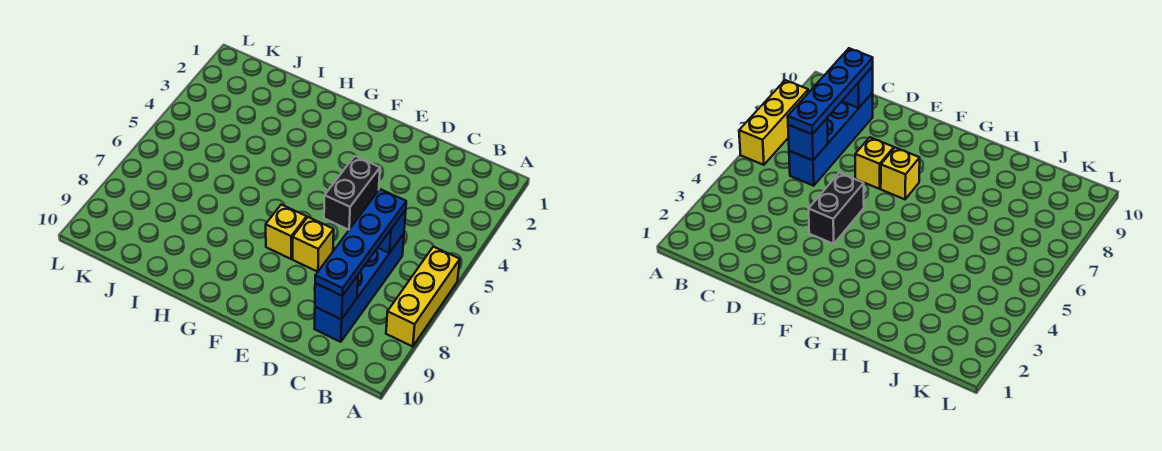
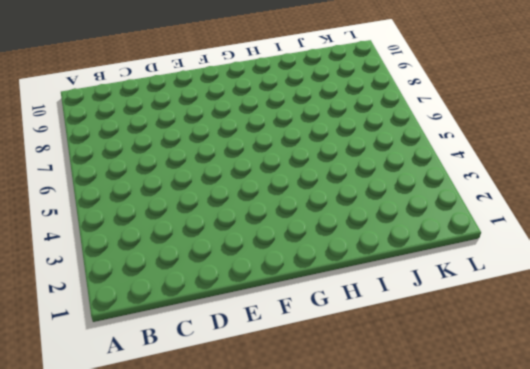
none -> yellow 1x3 brick [386,247,460,347]
none -> blue 1x4 brick [314,234,404,342]

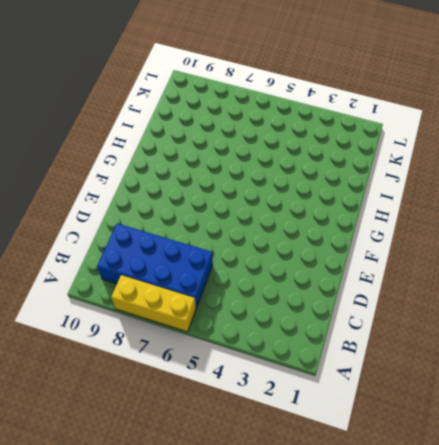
blue 2x4 brick [97,224,213,308] -> blue 1x4 brick [314,234,404,342]
none -> black 1x2 brick [324,156,380,230]
none -> yellow 1x1 brick [293,217,334,272]

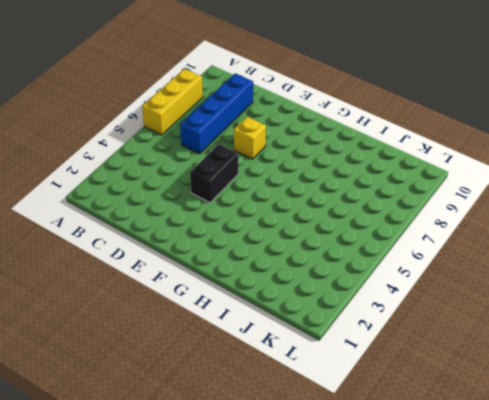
none -> yellow 1x1 brick [266,205,307,259]
none -> blue 1x1 brick [378,210,406,253]

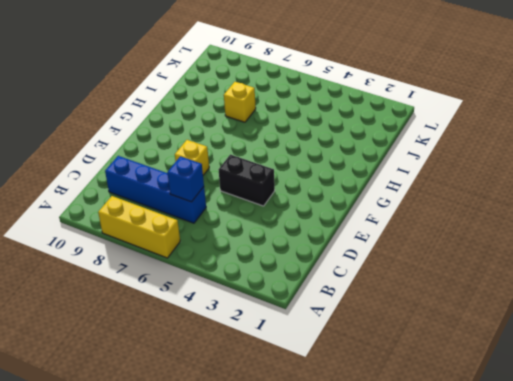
yellow 1x1 brick [224,82,256,122] -> yellow 1x1 brick moved to [266,205,307,259]
none -> blue 1x1 brick [315,275,358,319]
none -> blue 1x4 plate [315,189,406,296]

